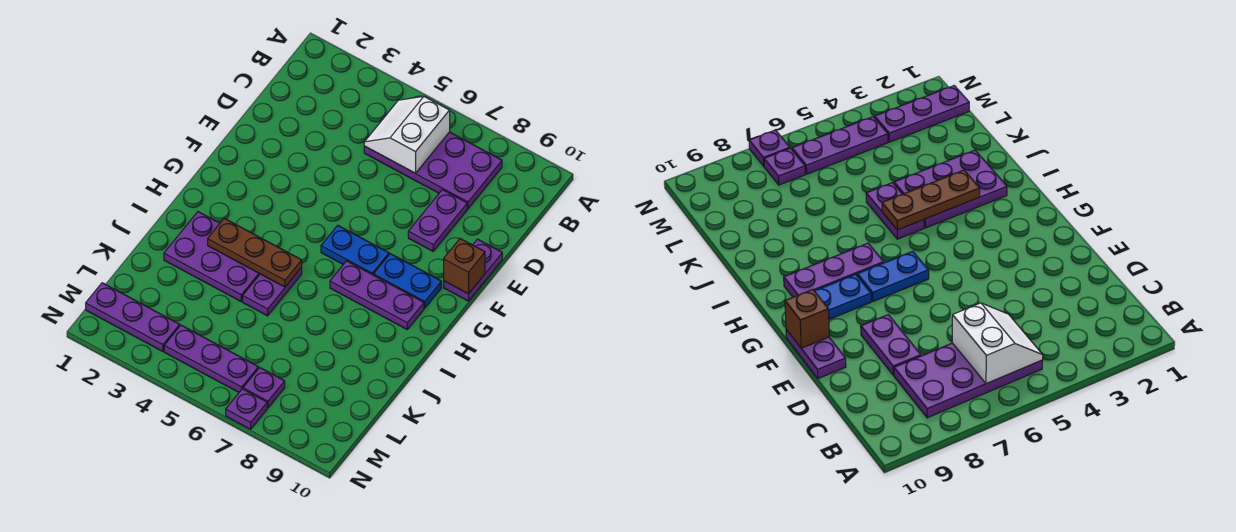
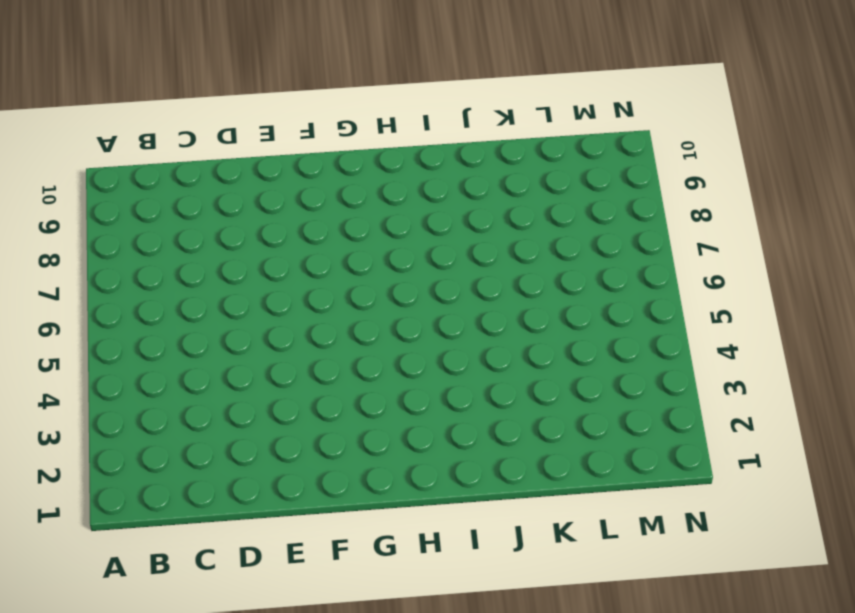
none -> purple 2x4 plate [364,132,502,209]
none -> purple 1x2 plate [408,190,467,251]
none -> purple 1x2 plate [444,239,502,301]

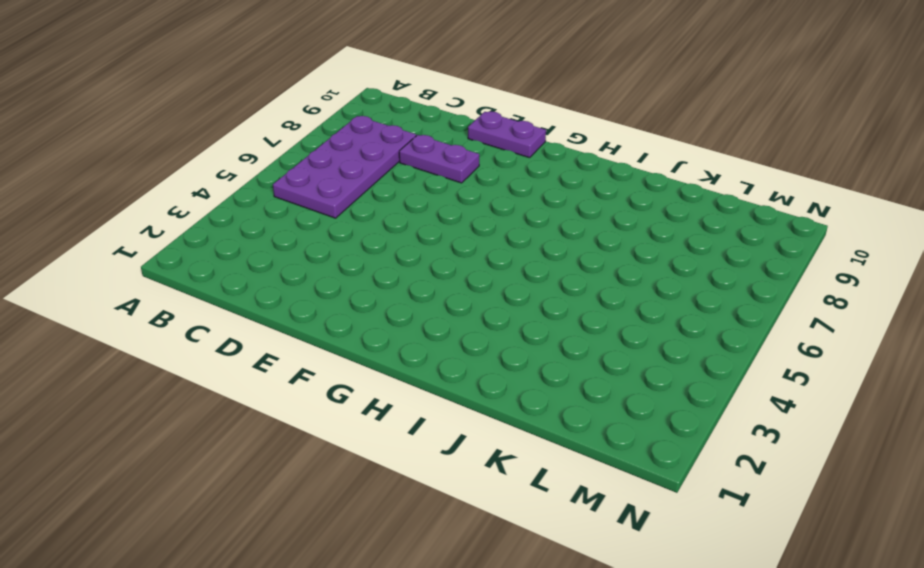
none -> blue 1x2 plate [321,226,389,275]
none -> blue 1x2 plate [374,254,441,308]
none -> purple 1x3 plate [330,261,424,329]

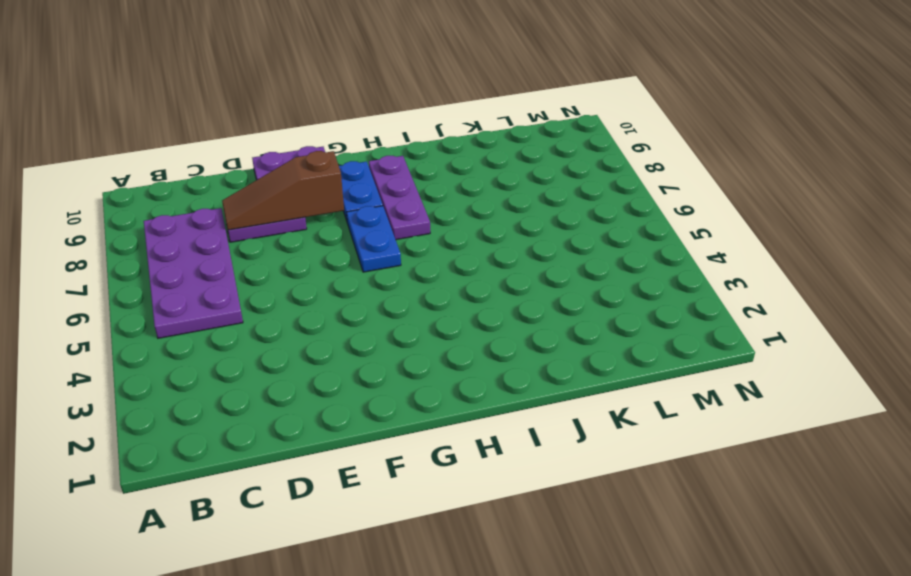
brown 1x3 slope [222,151,344,230] -> none
none -> purple 2x3 plate [164,212,260,301]
none -> purple 1x2 plate [243,267,302,316]
none -> purple 1x3 plate [86,283,180,351]

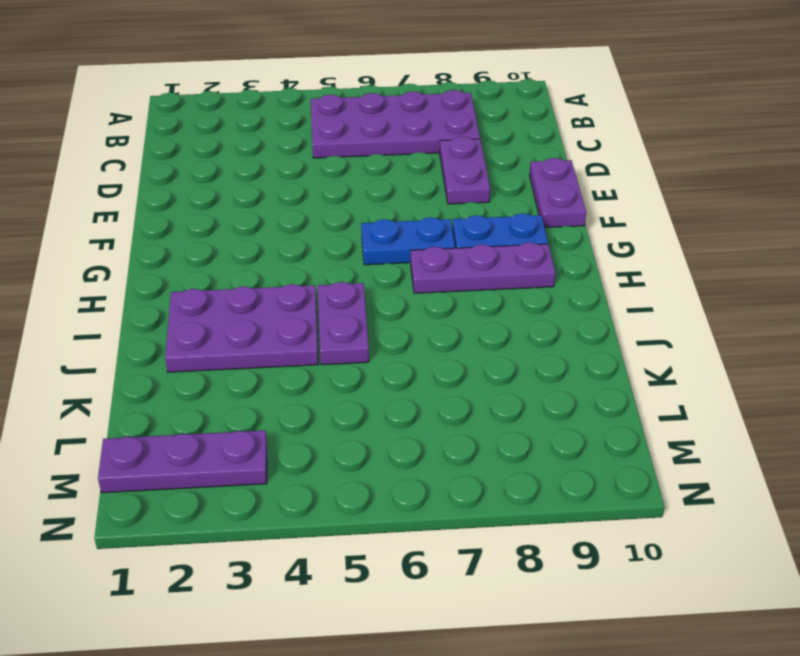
none -> purple 1x3 plate [164,325,258,392]
none -> purple 1x1 plate [243,368,285,408]
none -> purple 1x1 plate [226,389,267,429]

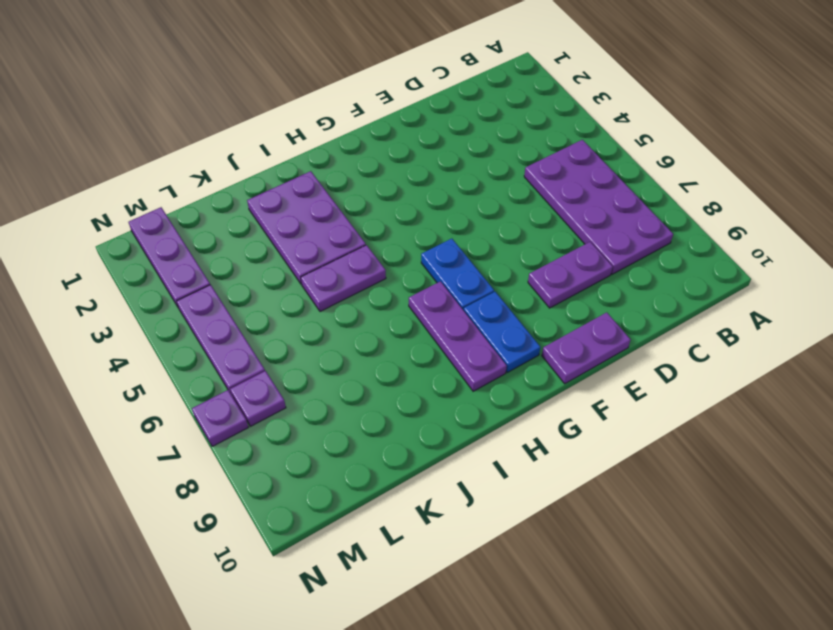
none -> white 2x2 slope [364,96,450,173]
none -> brown 1x1 brick [444,239,485,294]
none -> brown 1x3 plate [208,218,302,287]

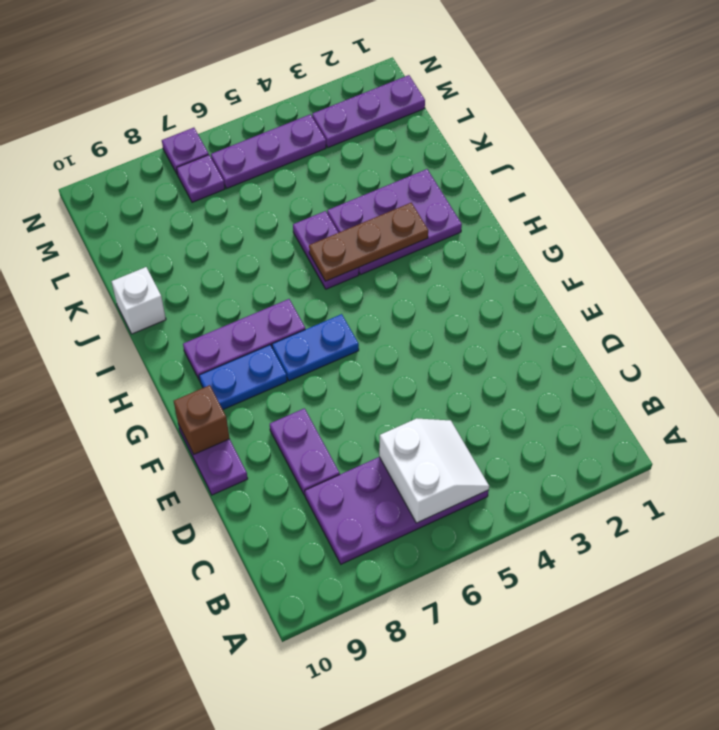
white 1x1 brick [111,267,166,334] -> none

